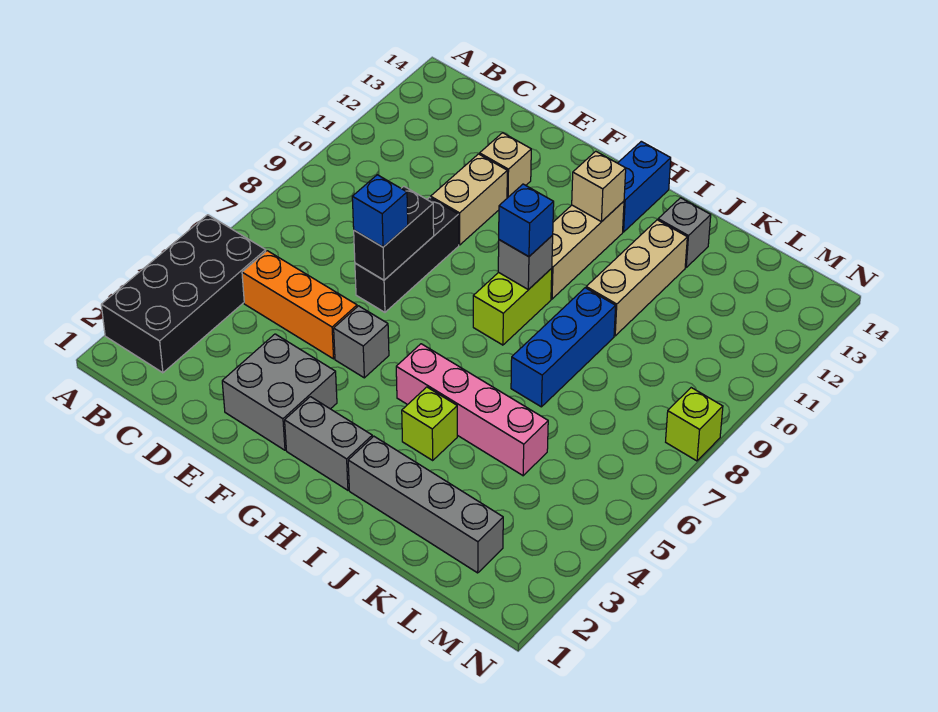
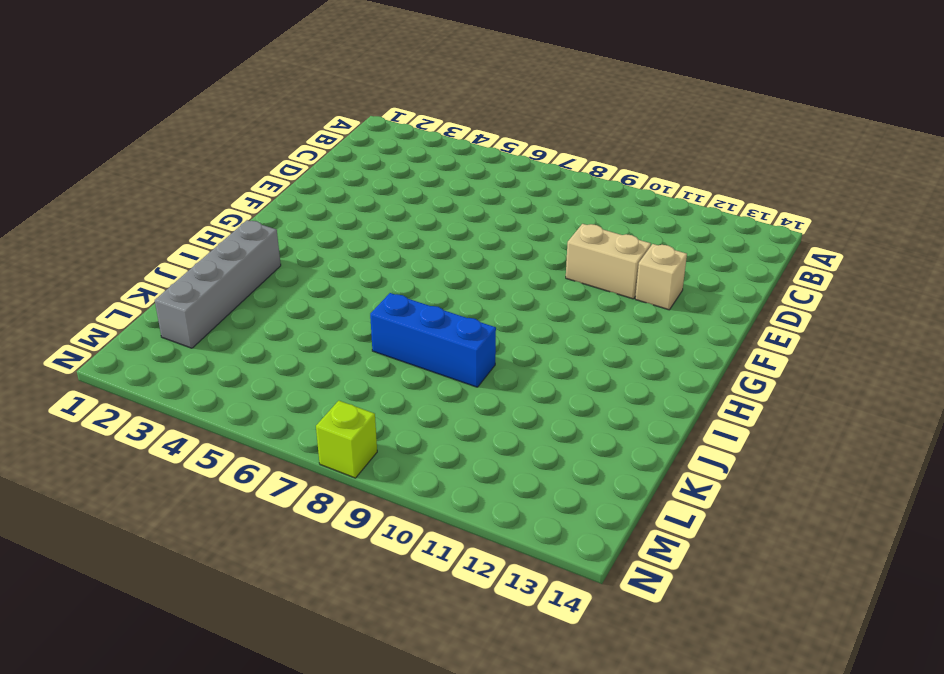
none -> black 2x4 brick [101,215,266,373]
none -> orange 1x3 brick [242,251,357,359]
none -> grey 2x2 brick [222,334,337,450]

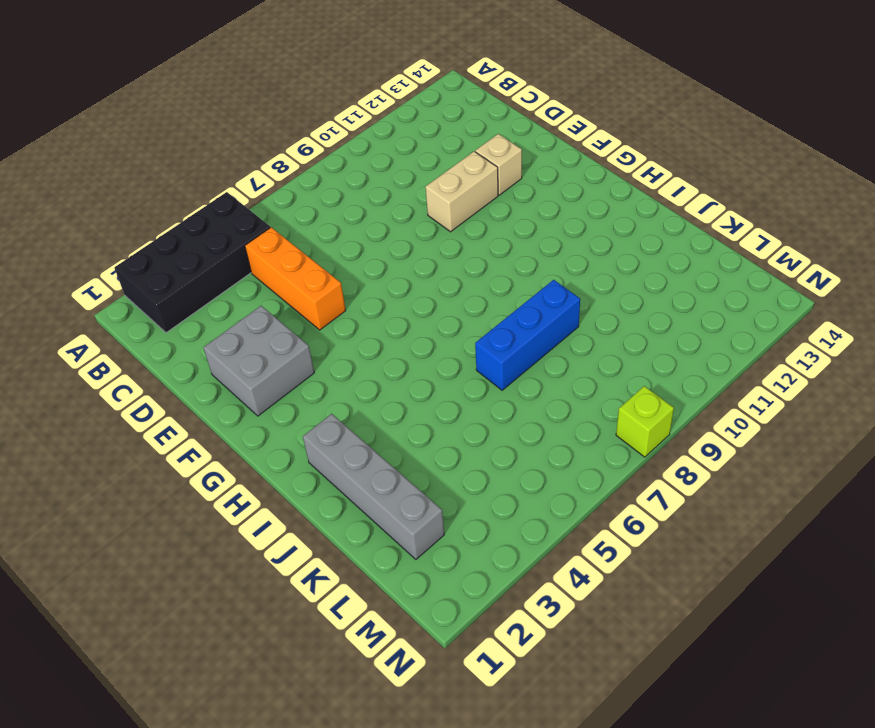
none -> black 1x3 brick [355,197,459,312]
none -> grey 1x1 brick [334,306,389,378]
none -> grey 1x2 brick [285,397,372,490]

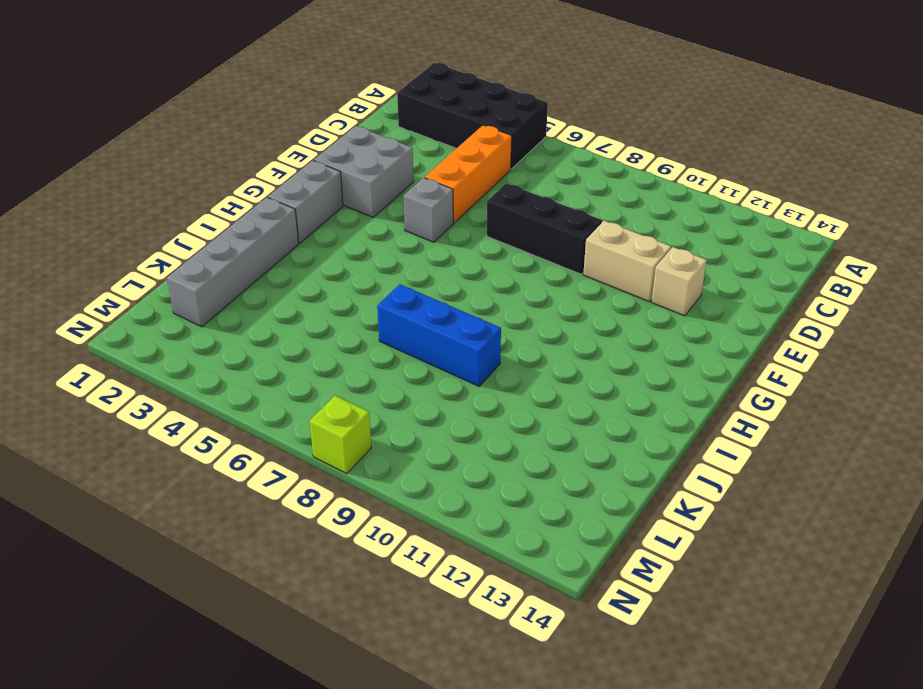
none -> pink 1x4 brick [396,344,548,476]
none -> lime 1x2 brick [473,269,552,345]
none -> tan 1x3 brick [551,201,624,299]

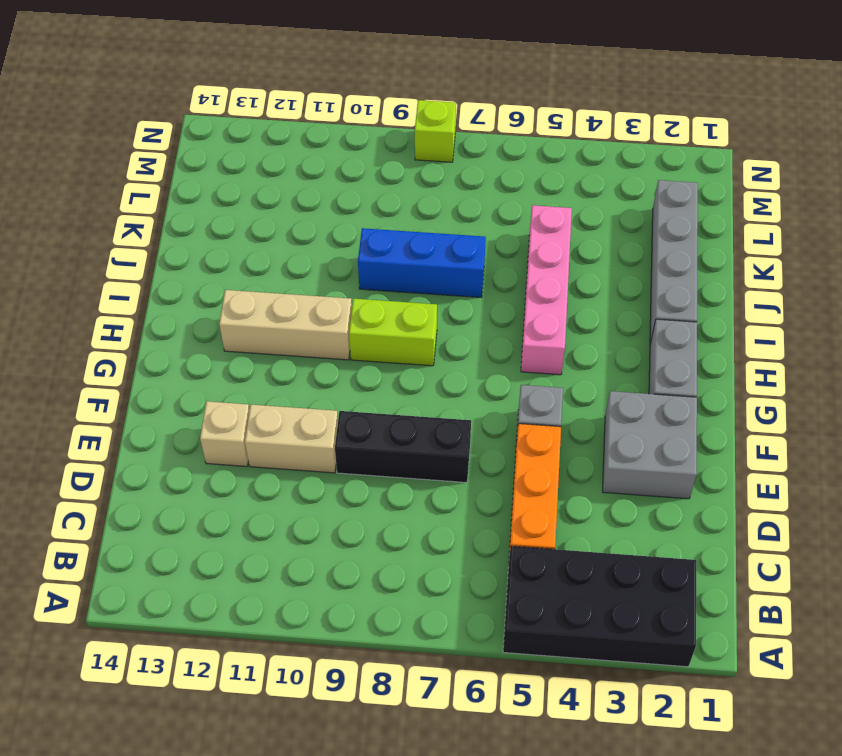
none -> blue 1x2 brick [618,141,671,232]
none -> lime 1x1 brick [402,387,457,460]
none -> tan 1x3 brick [586,220,687,336]

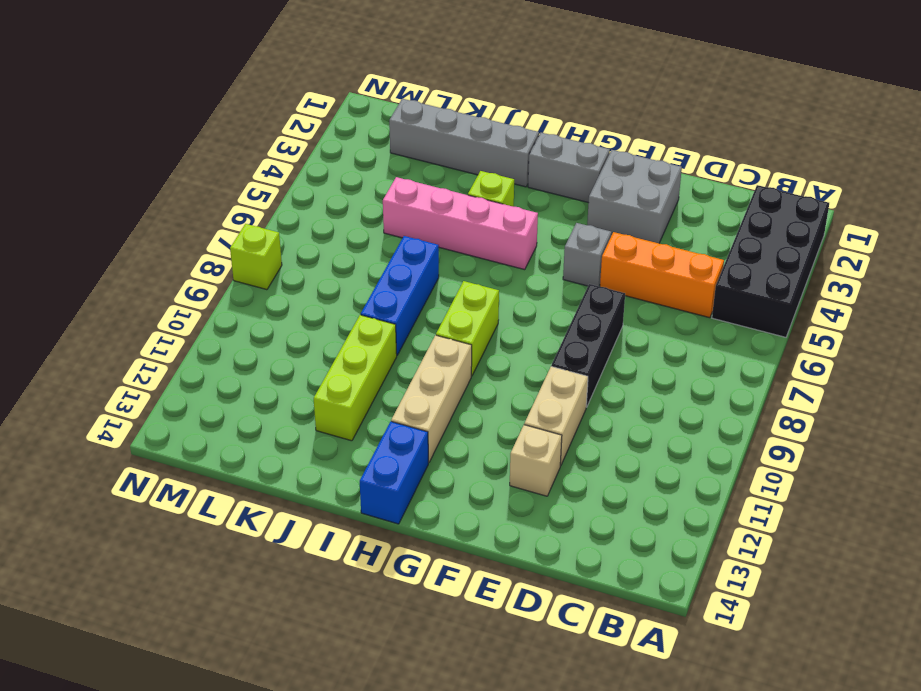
lime 1x3 brick [314,315,397,441] -> tan 1x3 brick [586,220,687,336]
none -> grey 1x1 brick [658,198,711,267]
none -> black 1x2 brick [354,186,434,280]
none -> grey 1x1 brick [498,235,553,290]

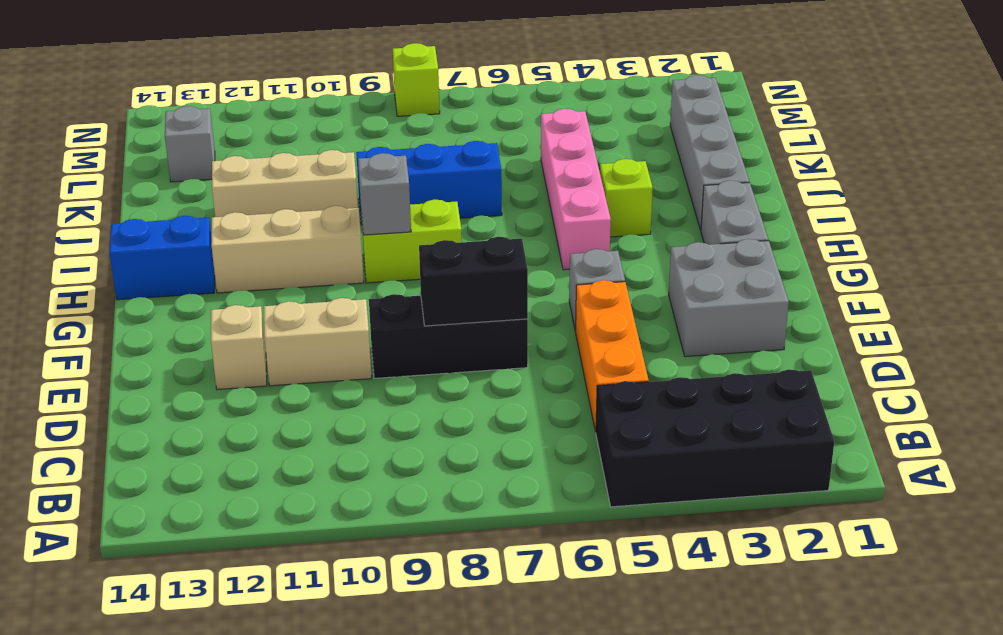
grey 1x1 brick [165,106,215,182] -> grey 1x1 brick moved to [658,198,711,267]
none -> tan 1x1 brick [572,151,626,222]
none -> blue 1x1 brick [352,175,408,247]
none -> blue 1x1 brick [499,184,554,257]

